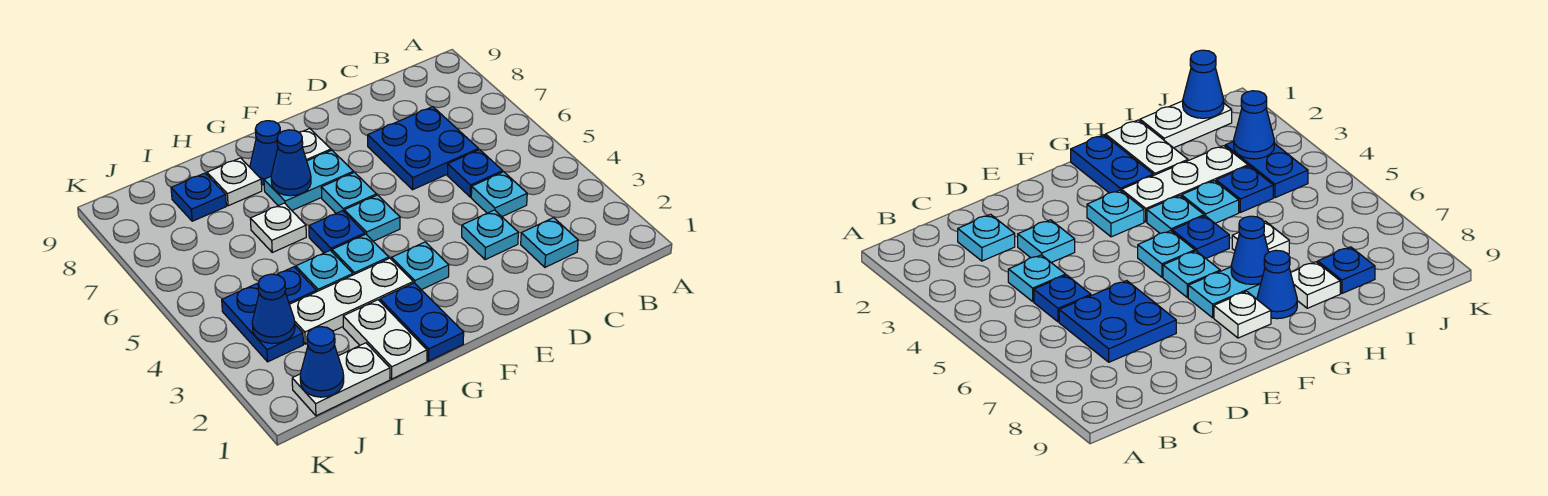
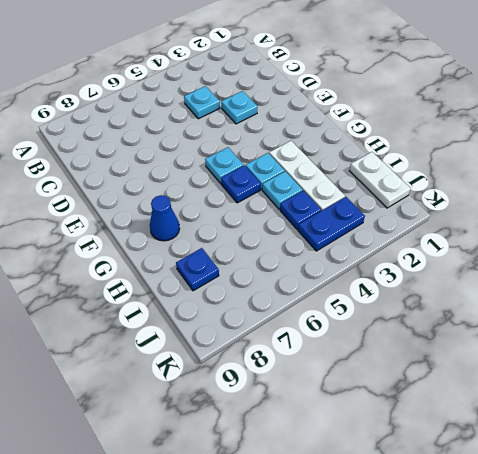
none -> cyan 1x1 plate [521,218,578,267]
none -> blue 1x1 plate [447,150,503,197]
none -> blue 2x2 plate [368,107,478,190]

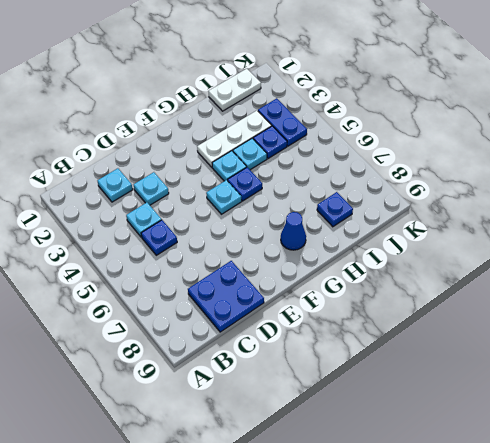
blue 2x2 plate [188,261,264,332] -> blue 2x2 plate moved to [368,107,478,190]
none -> cyan 1x1 plate [392,242,449,290]
none -> cyan 1x1 plate [321,172,377,213]
none -> cyan 1x2 plate [264,150,353,210]

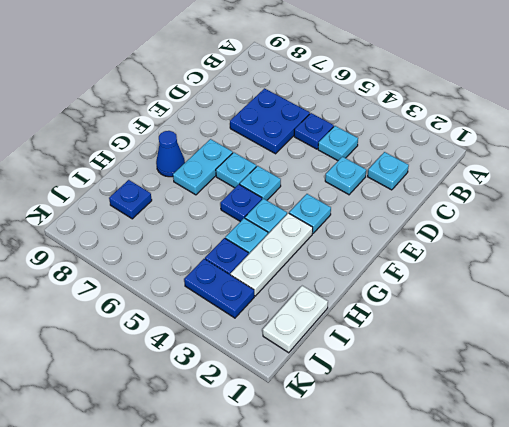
none -> white 1x1 plate [299,129,331,161]
none -> blue 1x2 plate [380,283,464,361]
none -> white 1x2 plate [343,300,427,379]

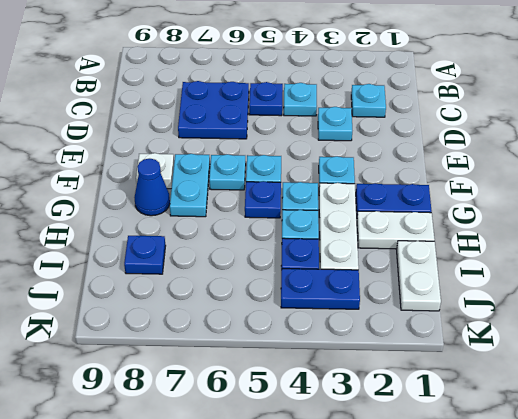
none -> white 1x1 plate [250,203,306,252]
none -> white 1x1 plate [207,158,262,206]
none -> blue 1x1 cone [271,130,311,196]

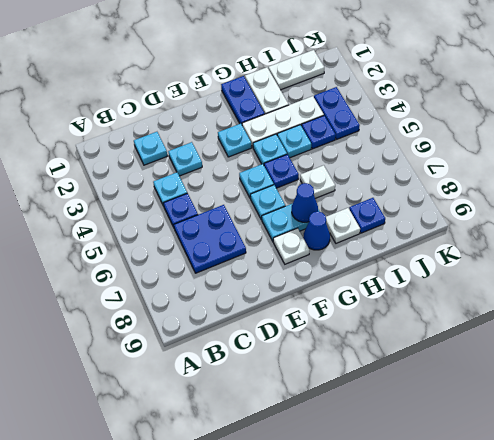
none -> blue 1x1 cone [300,327,344,397]
none -> blue 1x1 cone [252,274,295,344]

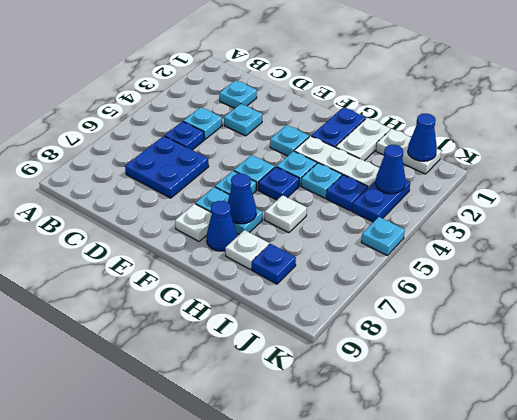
cyan 1x1 plate [361,217,405,256] -> none

